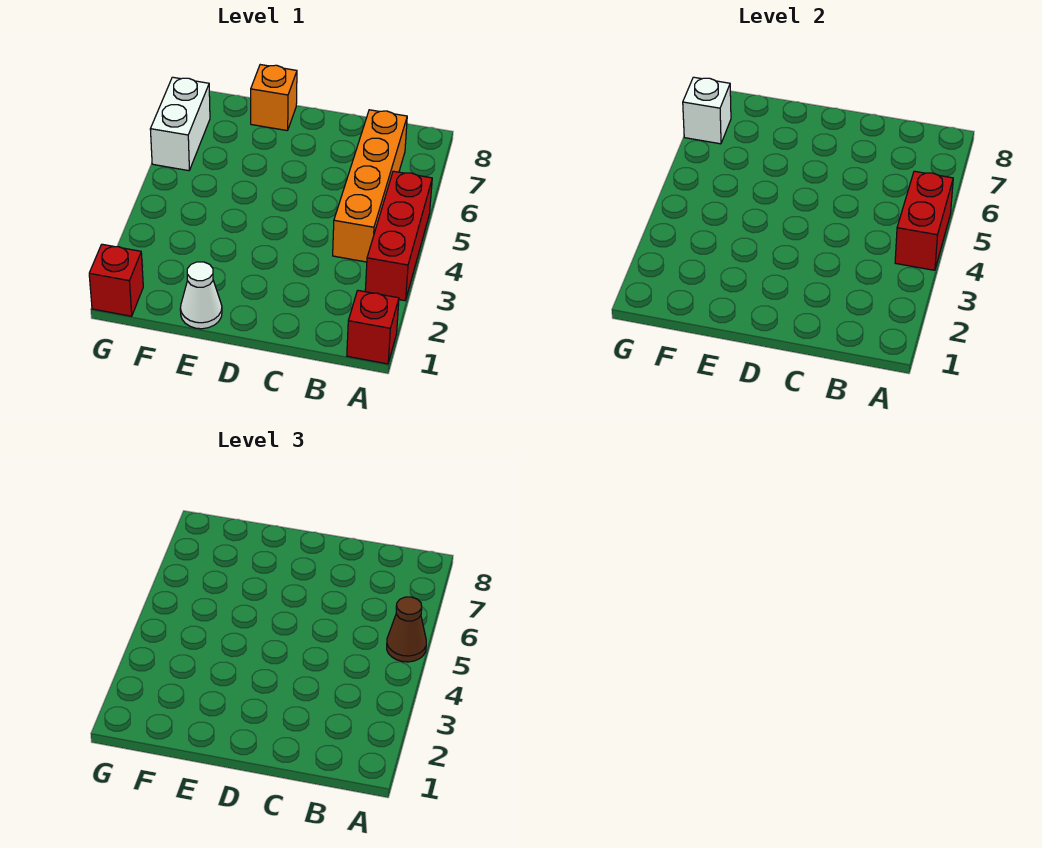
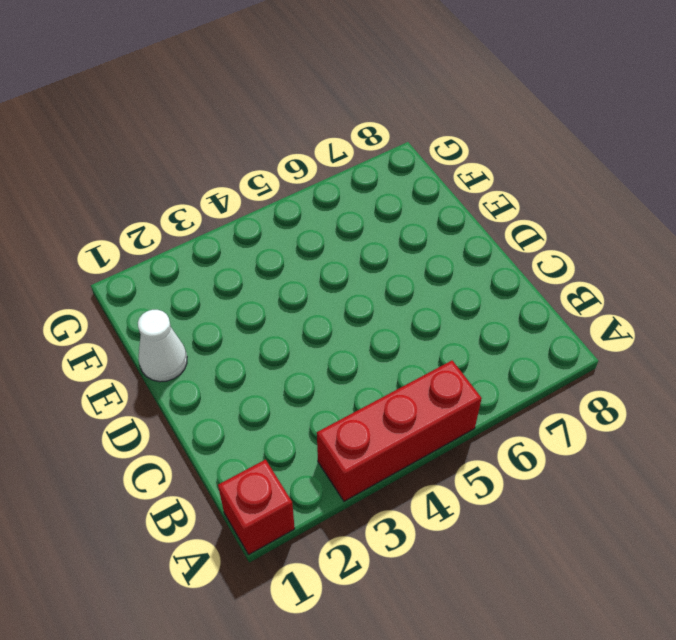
none -> orange 1x4 brick [333,110,407,262]
none -> orange 1x1 brick [251,65,297,131]

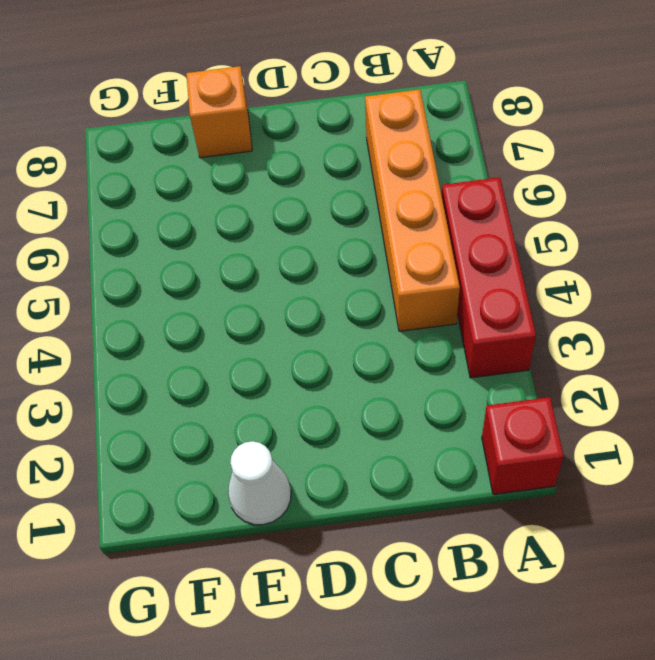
none -> red 1x1 brick [89,244,143,316]
none -> white 1x2 brick [150,77,210,171]

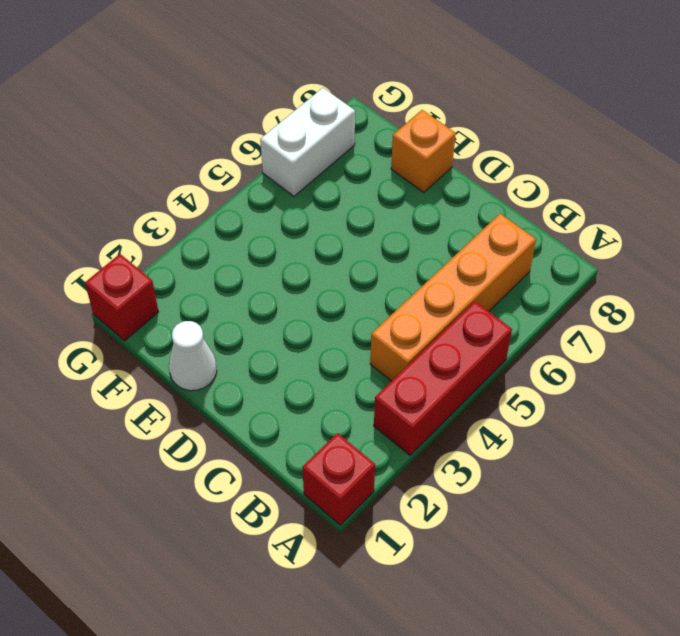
none -> red 1x2 brick [895,171,953,270]
none -> white 1x1 brick [683,77,731,144]

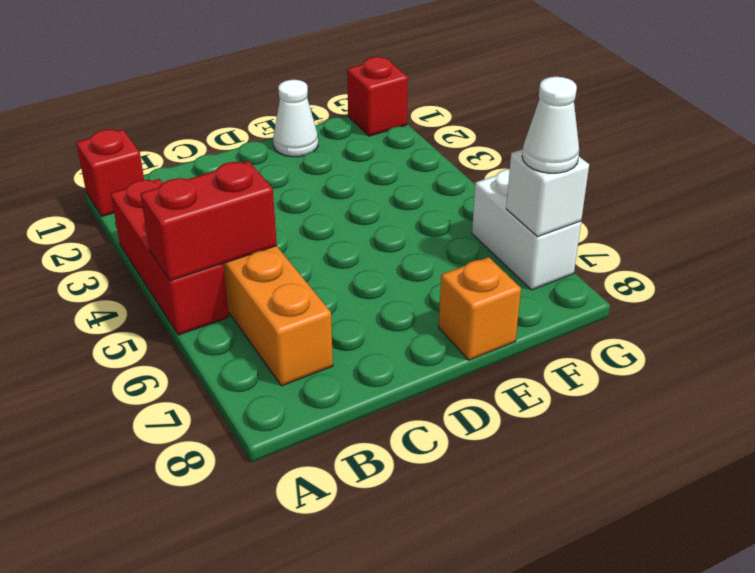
red 1x2 brick [140,161,277,281] -> red 1x2 brick turned to [895,171,953,270]
white 1x1 cone [522,77,579,173] -> none
none -> brown 1x1 cone [387,597,426,662]

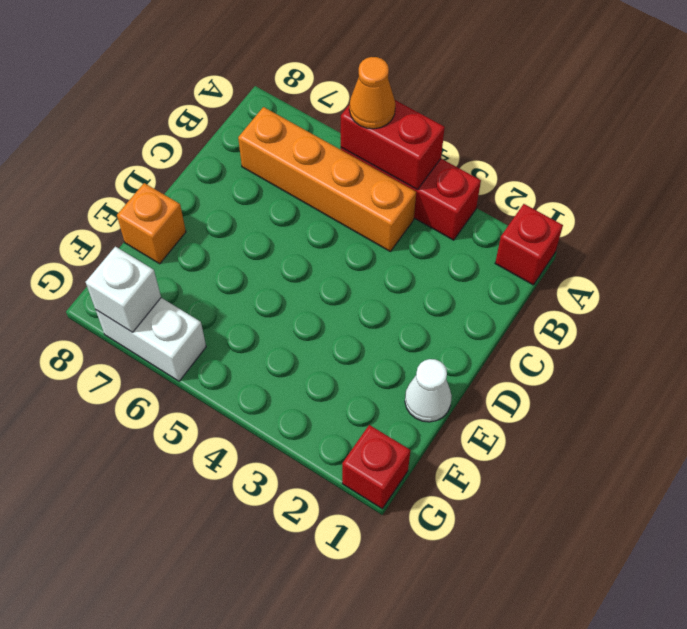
orange 1x1 cone [349,57,395,129] -> brown 1x1 cone [387,597,426,662]

